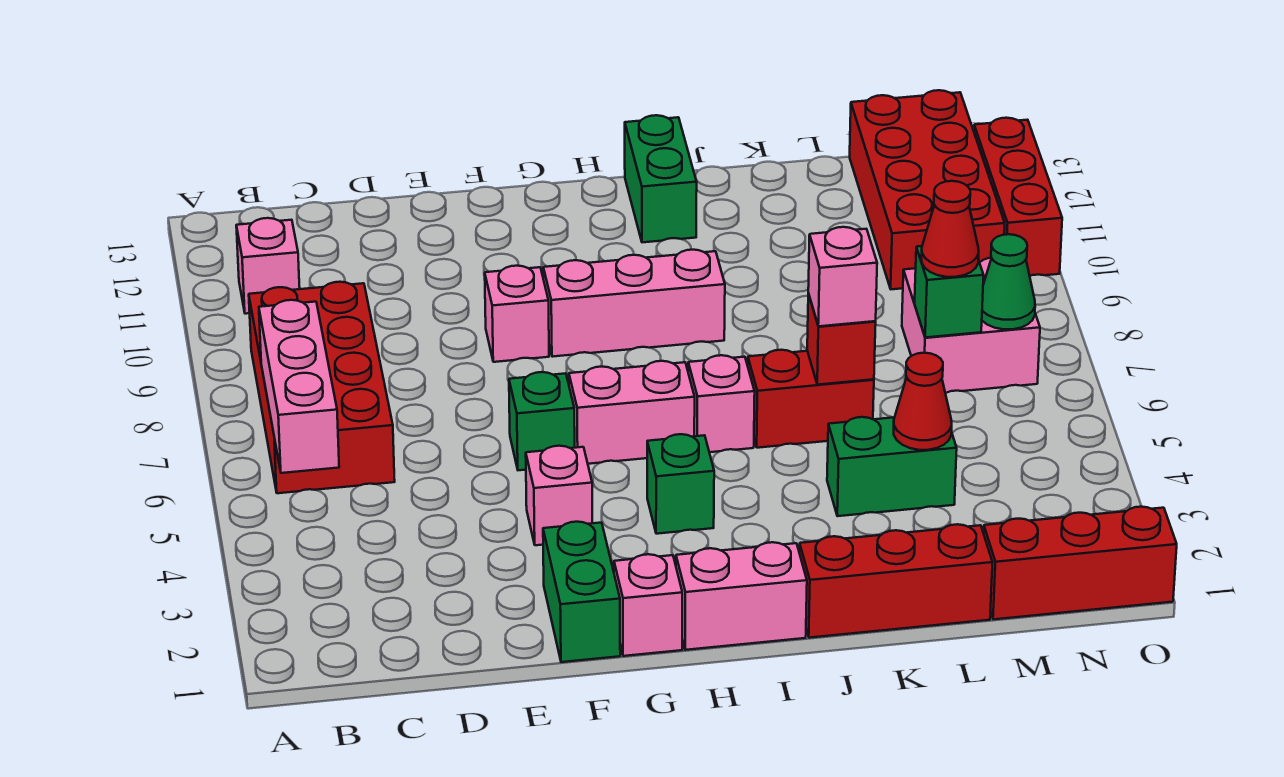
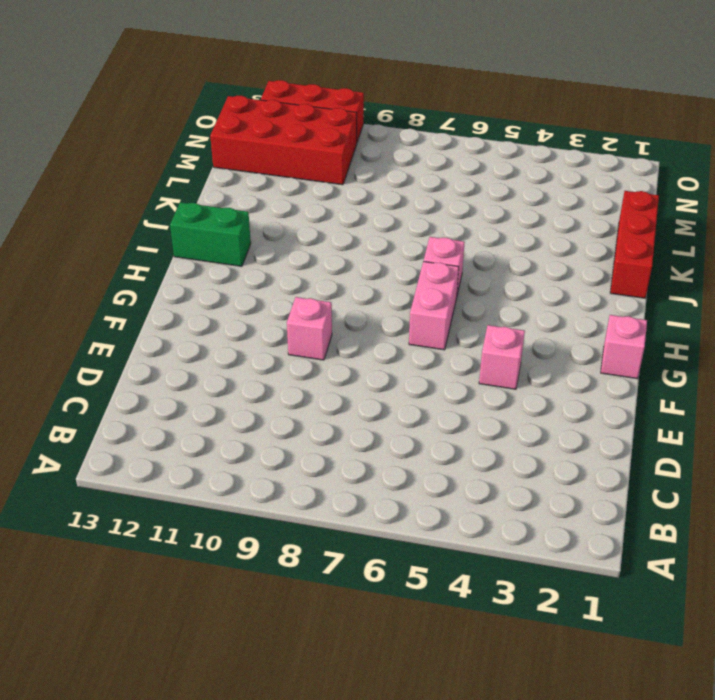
none -> red 2x4 brick [249,282,395,493]
none -> pink 1x1 brick [236,218,300,314]
none -> green 1x2 brick [543,522,620,662]

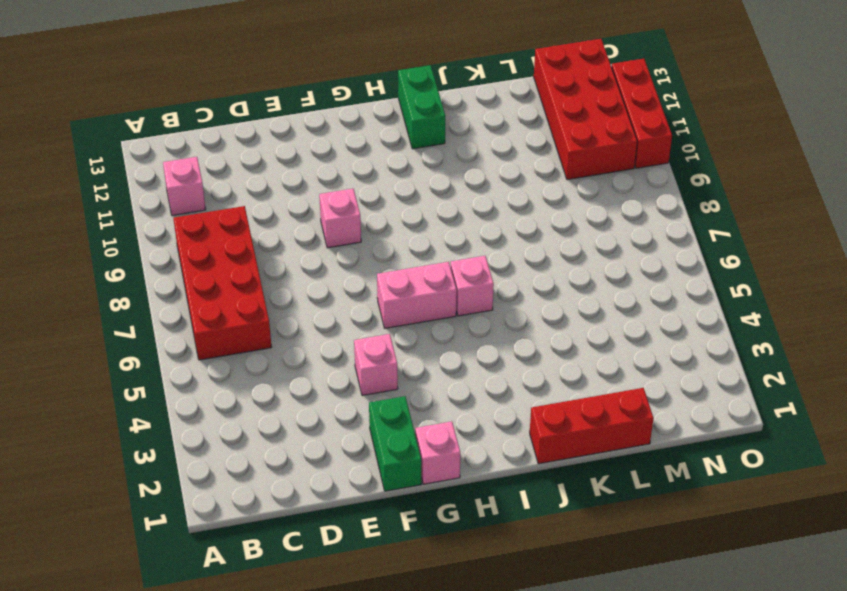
none -> green 1x1 brick [509,372,575,470]
none -> pink 1x3 brick [543,250,725,357]
none -> pink 1x2 brick [676,542,807,650]

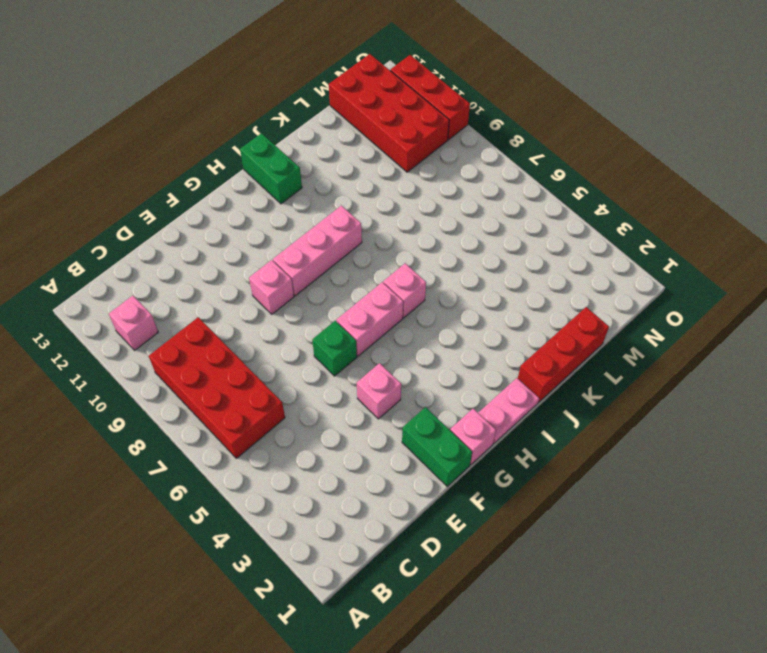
pink 1x2 plate [478,378,539,443] -> pink 1x2 brick [676,542,807,650]
none -> green 1x1 brick [647,434,714,534]
none -> red 1x2 brick [748,350,874,448]
none -> green 1x2 brick [827,417,957,516]

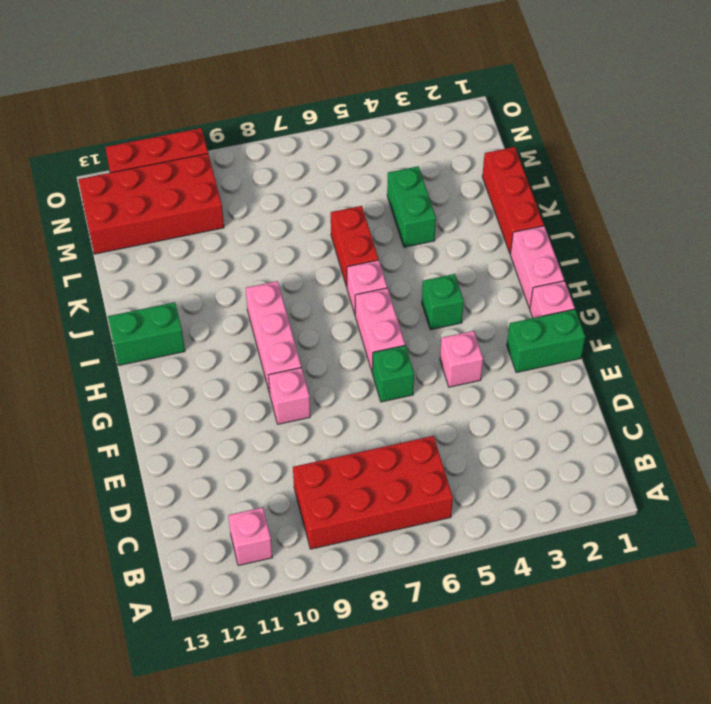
none -> red 1x3 brick [984,507,1177,619]
none -> pink 2x2 brick [902,258,1040,393]
none -> pink 1x3 brick [259,300,339,473]

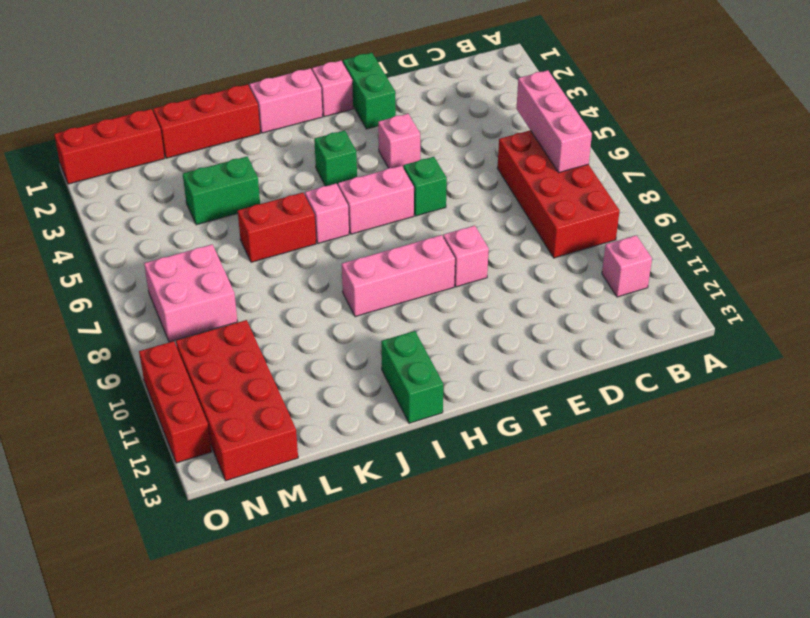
none -> red 1x1 brick [807,294,876,385]
none -> red 1x1 cone [894,353,952,450]
none -> green 1x1 brick [915,246,984,338]

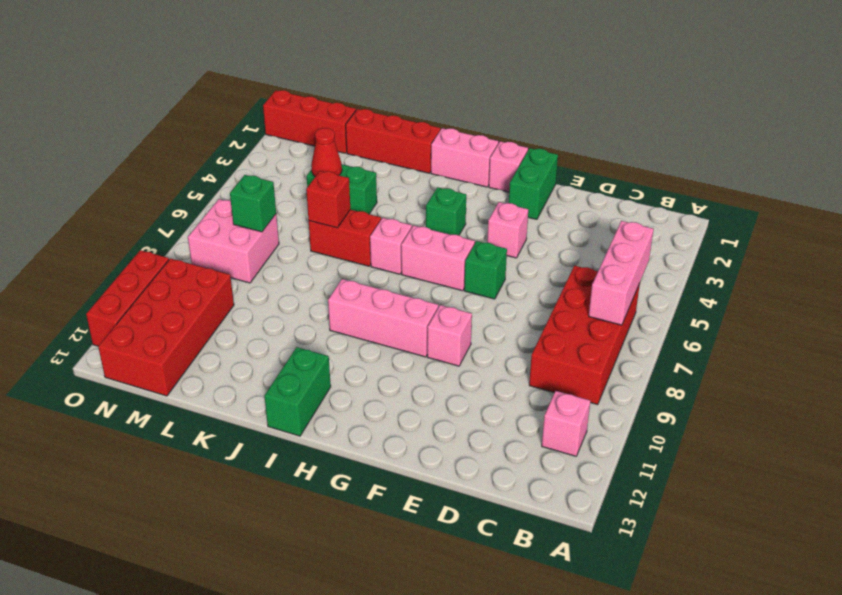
none -> green 1x1 cone [982,234,1035,329]
none -> pink 1x1 brick [808,227,877,326]
none -> red 1x1 cone [921,181,979,277]

